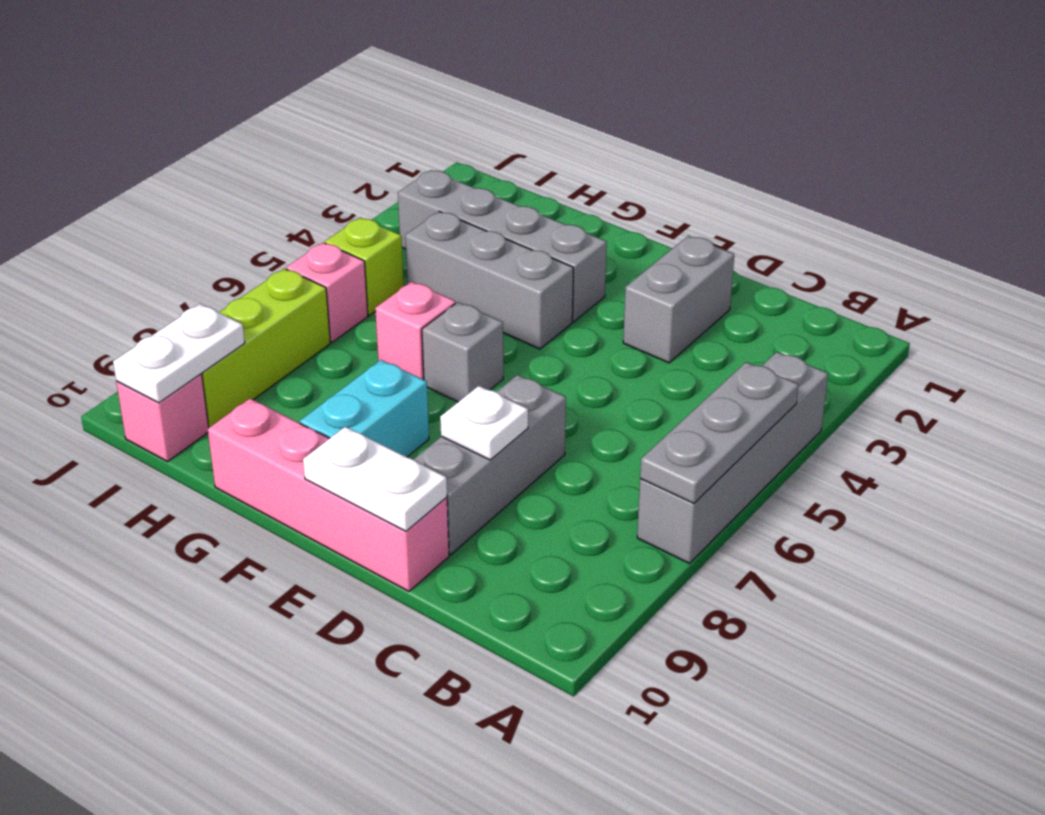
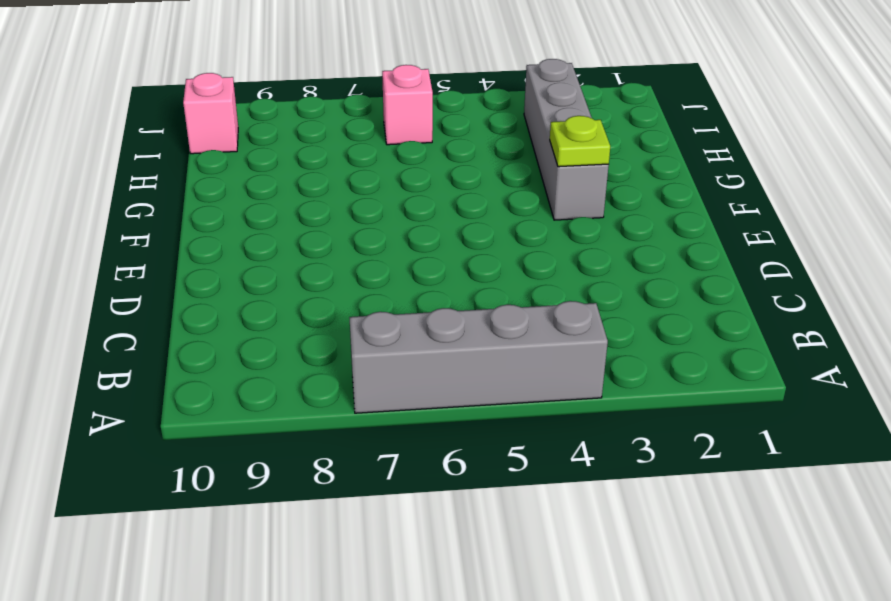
lime 1x1 plate [550,116,610,167] -> none
none -> grey 1x2 brick [623,236,734,363]
none -> grey 1x3 brick [413,375,566,555]
none -> pink 1x4 brick [208,399,449,591]

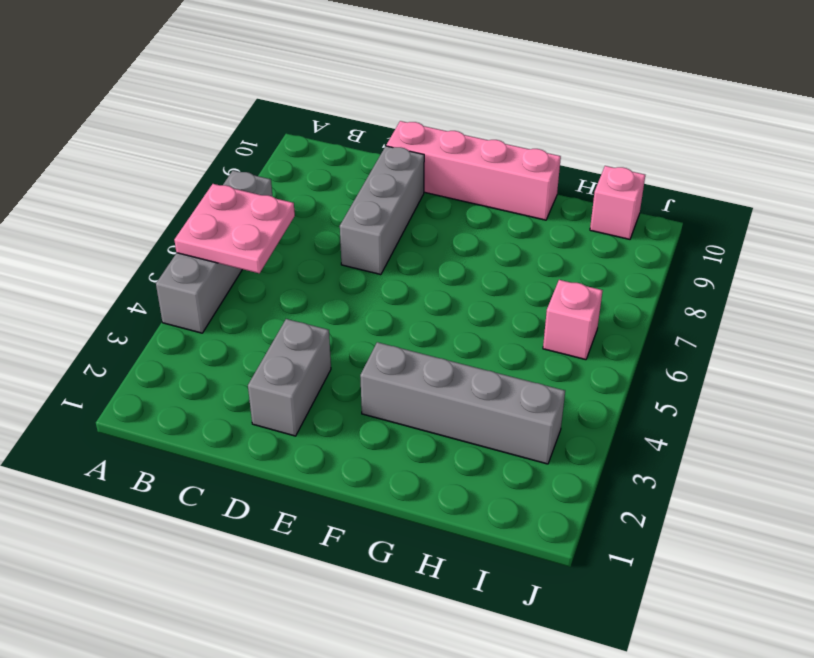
pink 2x2 plate [174,184,295,273] -> grey 1x3 plate [640,362,799,504]
none -> grey 1x3 brick [405,211,573,349]
none -> grey 1x1 brick [422,302,503,402]
none -> cyan 1x2 brick [300,360,429,457]

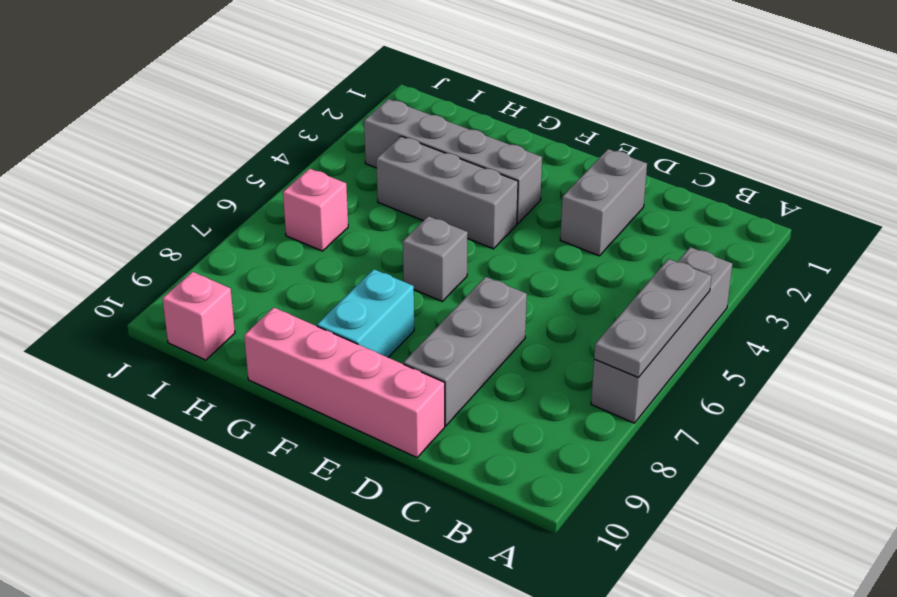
none -> pink 1x1 brick [375,282,456,380]
none -> lime 1x1 brick [325,218,404,315]
none -> lime 1x3 brick [201,269,330,428]

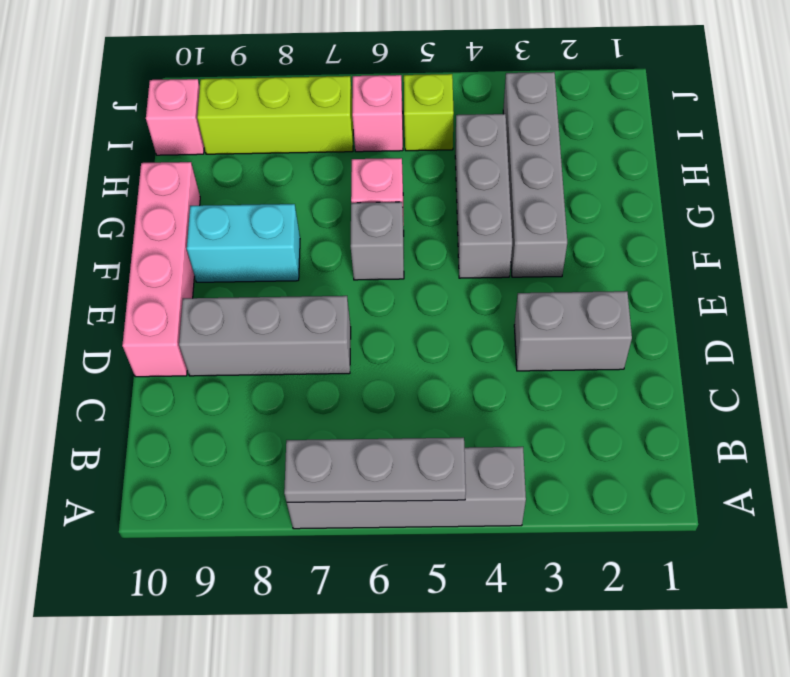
none -> white 1x1 plate [440,386,528,460]
none -> white 1x2 plate [303,427,447,531]
none -> white 1x2 plate [113,304,245,403]

